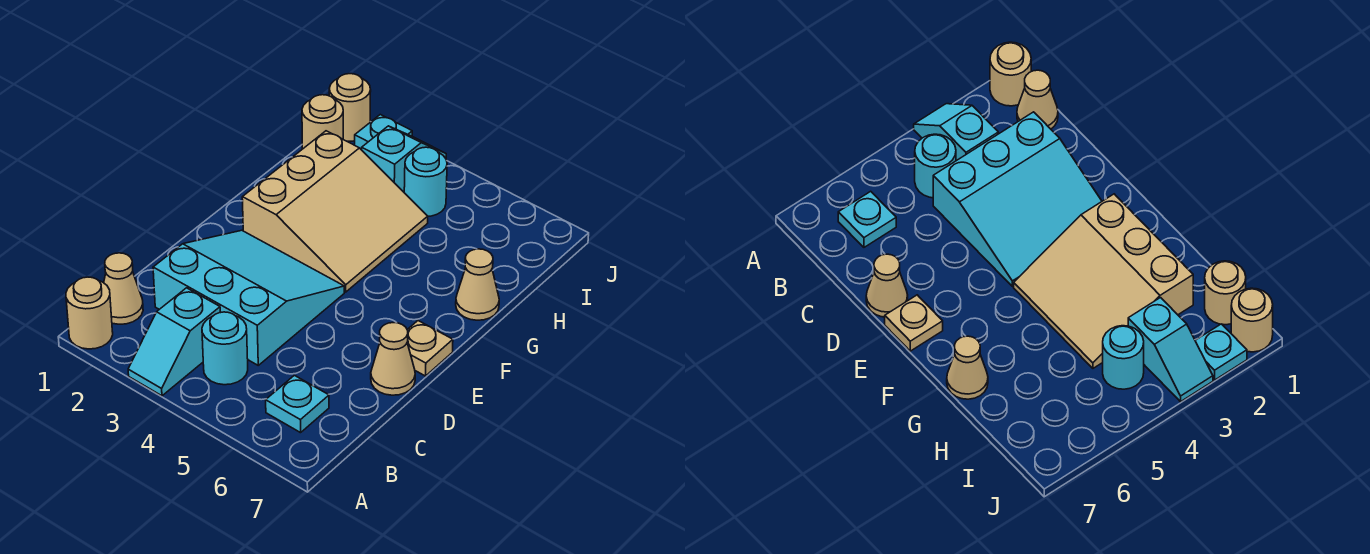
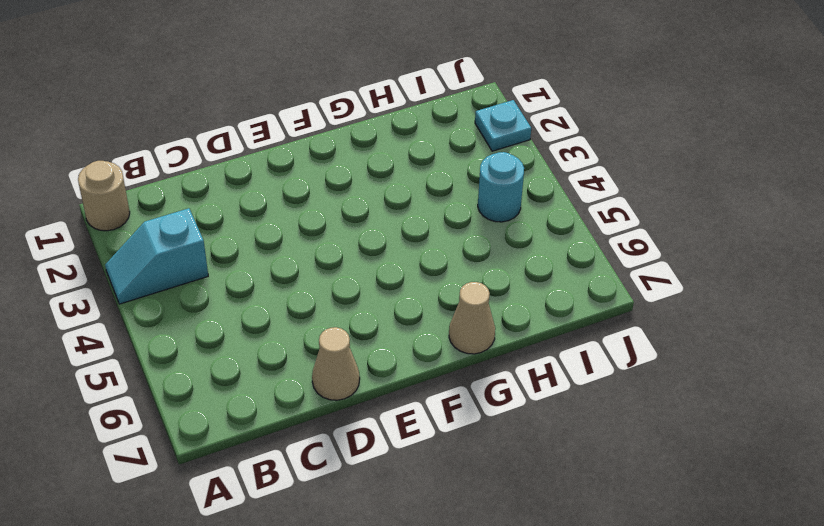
none -> tan 1x1 cone [104,253,143,324]
none -> cyan 1x1 round brick [202,312,248,385]
none -> cyan 1x1 plate [266,375,329,433]

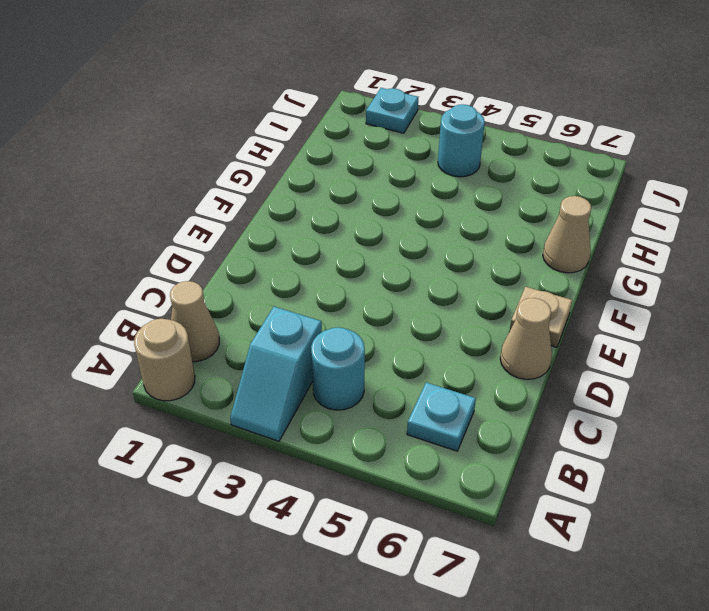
none -> cyan 3x3 slope [153,230,344,365]
none -> tan 3x3 slope [242,131,428,292]
none -> tan 1x1 round brick [302,95,343,149]

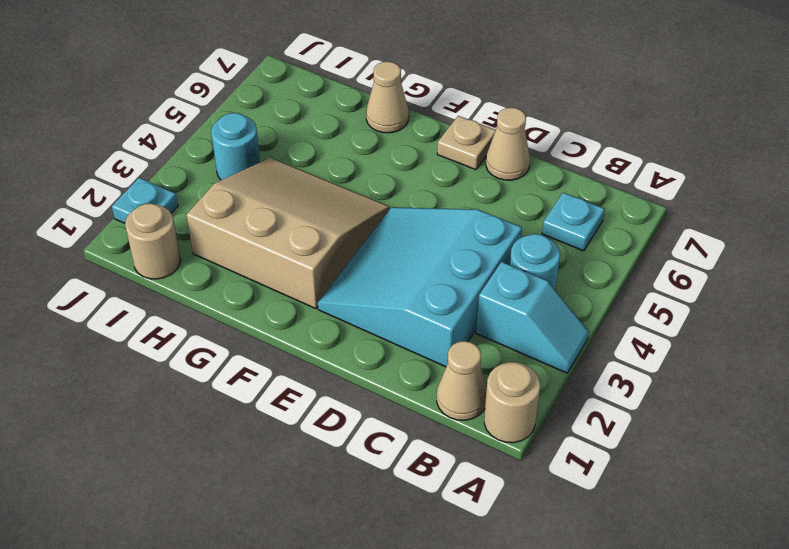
none -> cyan 1x2 slope [362,126,446,192]
none -> tan 1x1 round brick [329,74,371,141]

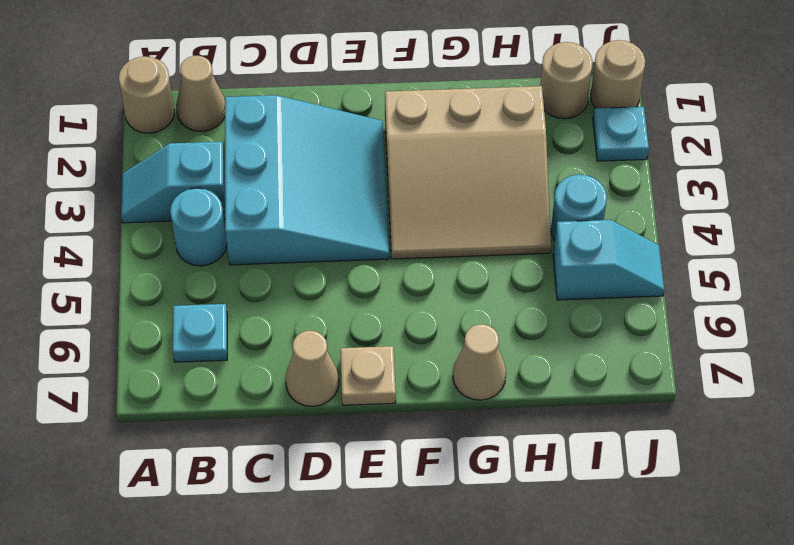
cyan 1x2 slope [553,220,664,300] -> cyan 1x2 slope moved to [362,126,446,192]

